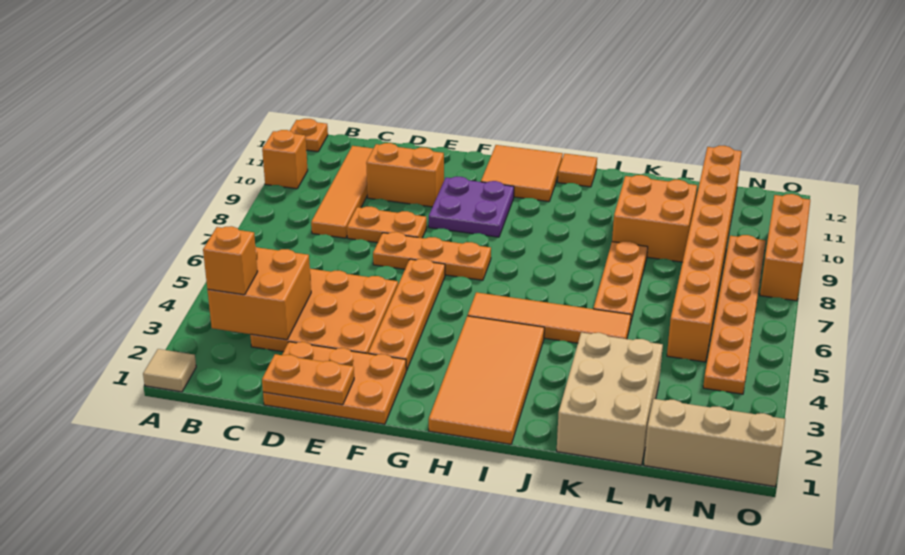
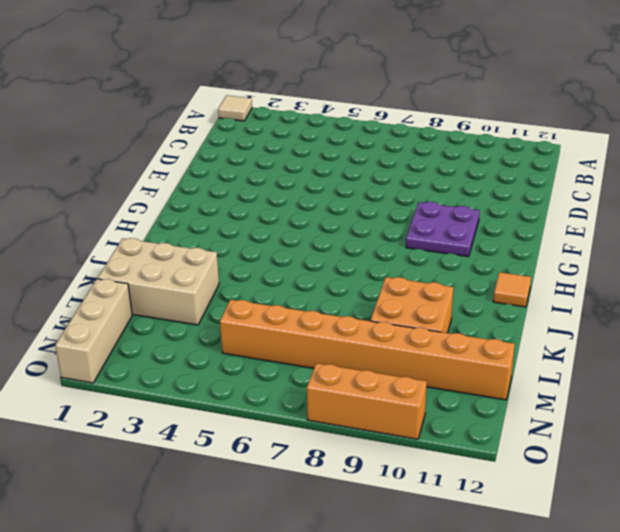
none -> orange 1x1 brick [262,130,308,189]
none -> orange 1x1 plate [290,119,328,152]
none -> orange 3x3 plate [250,269,398,354]

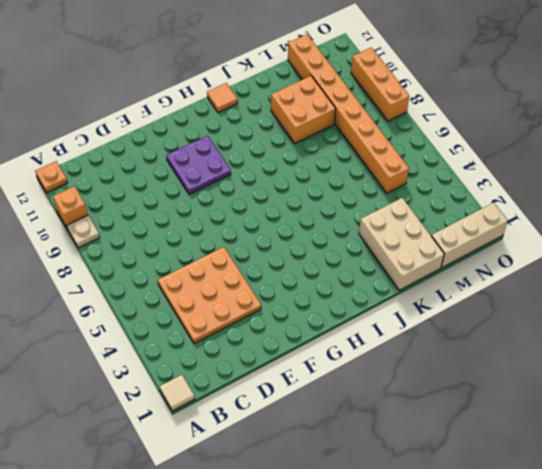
tan 1x1 plate [67,215,100,248] -> none
none -> orange 1x4 tile [311,146,373,238]
none -> orange 2x3 plate [263,342,407,424]
none -> orange 1x2 plate [347,207,427,243]

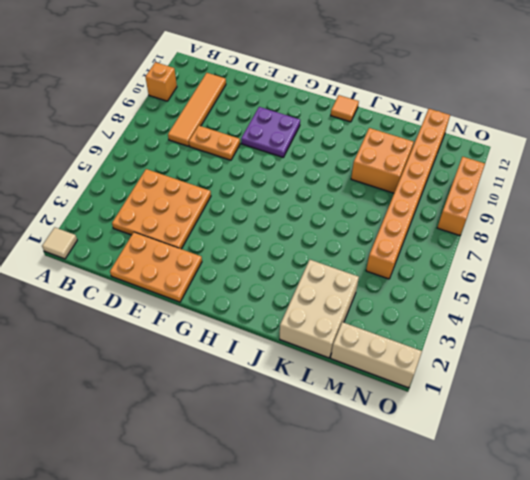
none -> orange 1x1 plate [290,119,328,152]
none -> orange 1x2 brick [366,143,444,207]
none -> orange 1x3 plate [373,232,491,280]

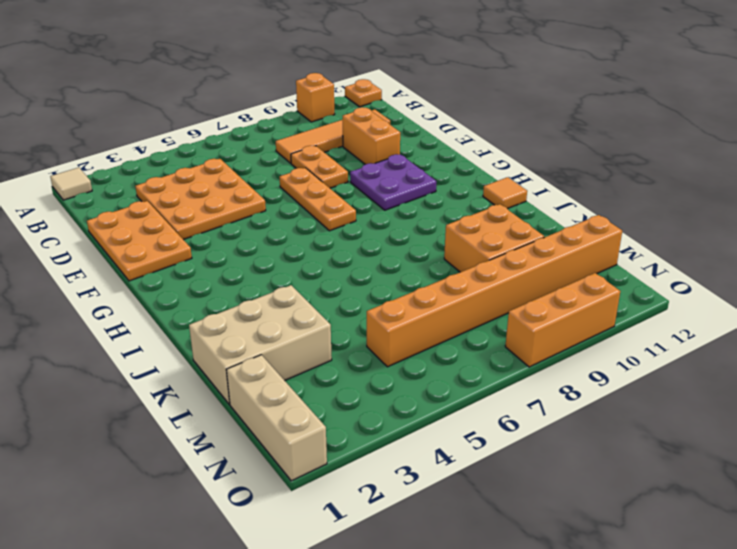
none -> orange 1x4 plate [368,259,445,370]
none -> orange 2x2 tile [481,145,563,202]
none -> orange 2x4 tile [429,316,544,444]

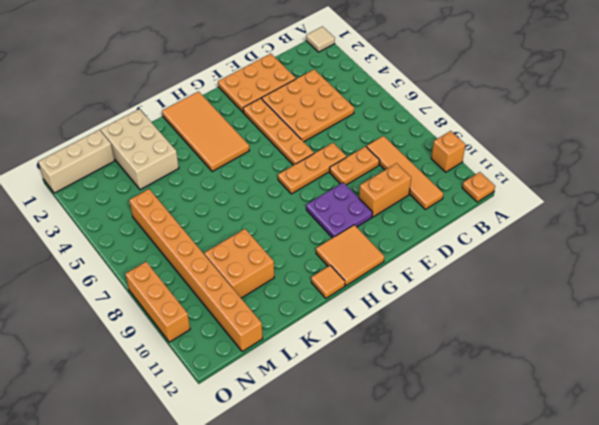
none -> orange 1x4 tile [468,292,631,343]
none -> orange 1x3 plate [593,241,648,324]
none -> orange 1x6 plate [703,235,766,394]

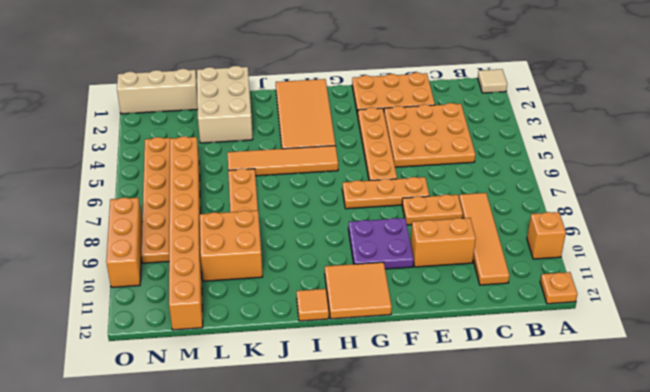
none -> orange 2x2 brick [208,246,311,340]
none -> orange 1x2 plate [262,354,354,405]
none -> orange 1x1 brick [203,226,258,295]

